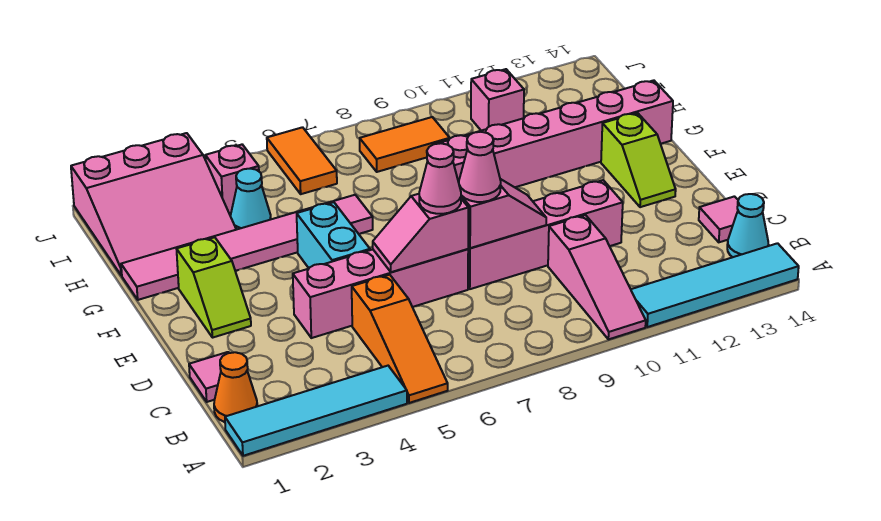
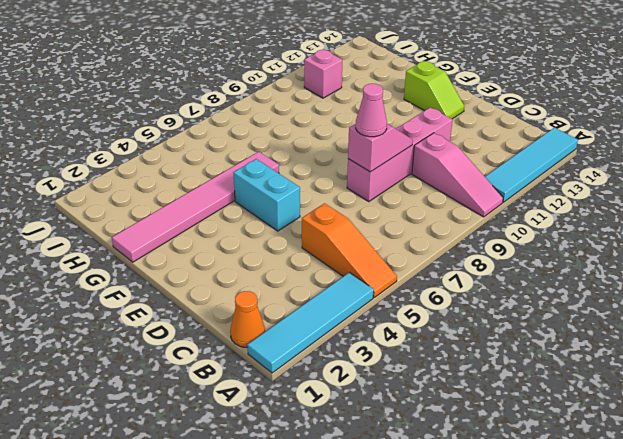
none -> cyan 1x1 cone [727,194,768,257]
none -> pink 1x1 tile [189,352,229,402]
none -> pink 1x1 tile [699,196,738,242]

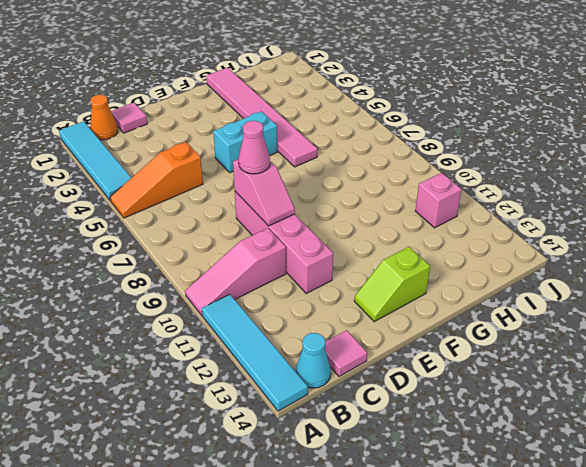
none -> pink 1x4 brick [293,249,468,338]
none -> lime 1x2 slope [177,237,251,338]
none -> pink 1x6 brick [437,80,673,187]

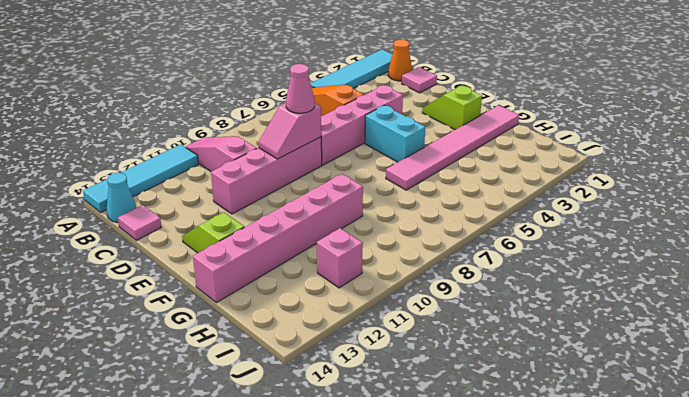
none -> pink 3x3 slope [71,133,236,276]
none -> cyan 1x1 cone [231,168,271,230]
none -> pink 1x1 brick [205,145,259,215]

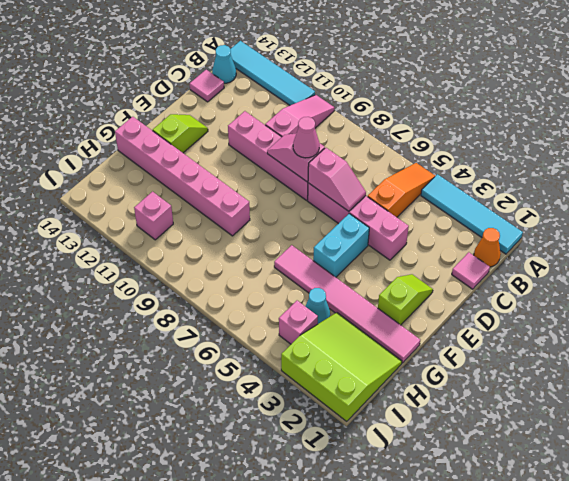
lime 3x3 slope [281,313,402,422] -> pink 3x3 slope [71,133,236,276]
none -> orange 1x2 tile [267,127,337,194]
none -> orange 1x2 tile [360,117,450,172]
none -> pink 1x1 cone [419,143,461,214]

